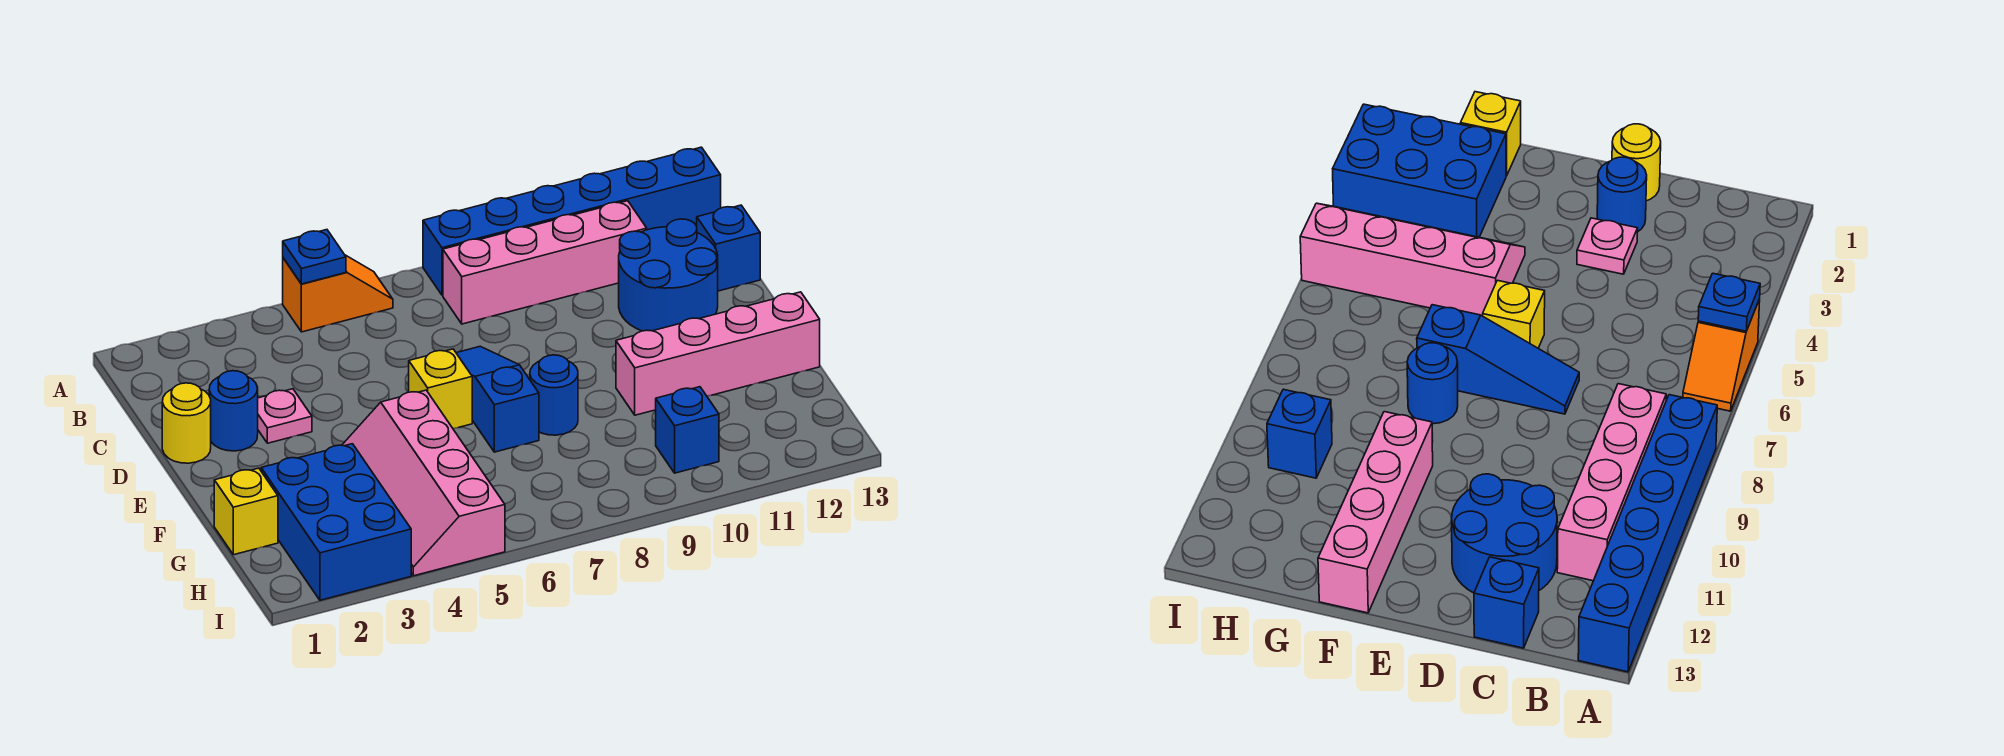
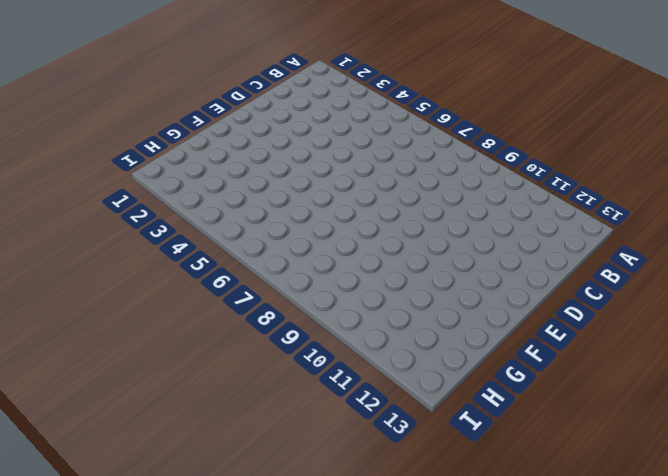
none -> orange 1x2 slope [283,255,393,332]
none -> blue 1x6 brick [423,147,721,295]
none -> pink 1x4 brick [443,201,647,324]

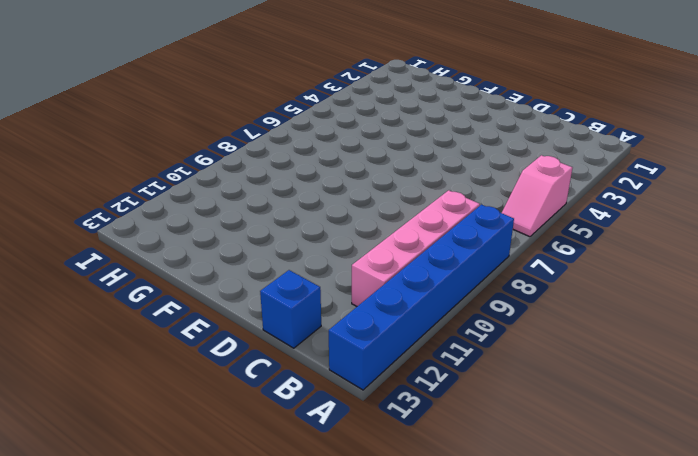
pink 1x2 slope [502,155,572,237] -> orange 1x2 slope [283,255,393,332]
none -> blue 2x2 round brick [619,219,718,331]
none -> yellow 1x1 round brick [162,383,211,463]
none -> blue 1x1 round brick [209,371,258,451]

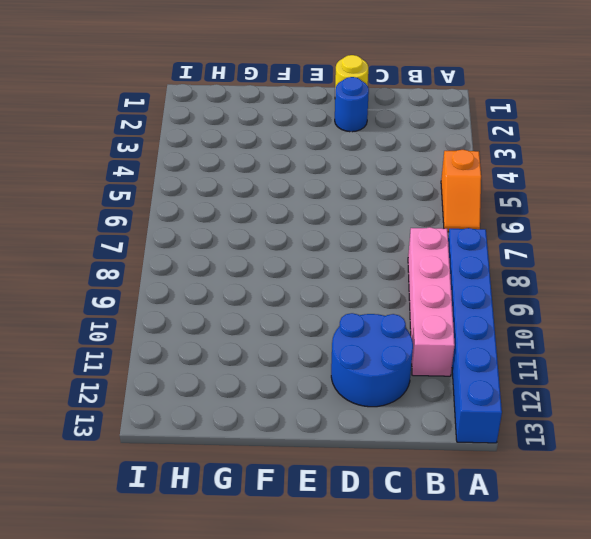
none -> blue 1x1 brick [697,205,760,291]
none -> pink 1x1 plate [258,389,312,443]
none -> blue 1x3 slope [457,346,539,452]

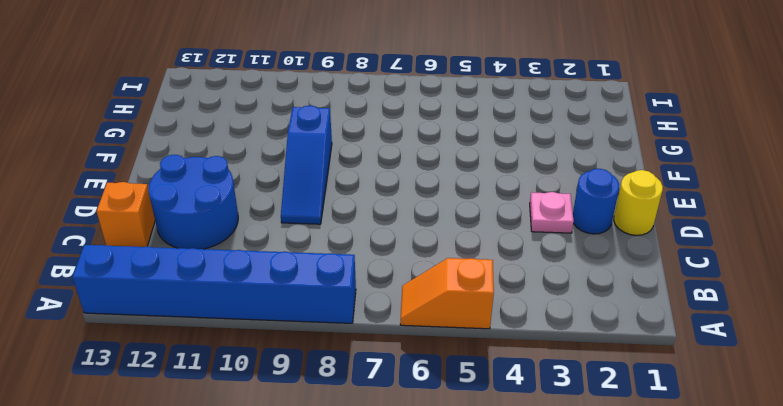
orange 1x1 brick [97,182,155,247] -> blue 1x1 brick [697,205,760,291]
blue 1x3 slope [281,106,332,224] -> blue 1x3 slope moved to [457,346,539,452]
none -> pink 1x4 brick [443,201,647,324]
none -> yellow 1x1 brick [409,349,472,429]
none -> pink 2x4 slope [342,390,505,576]

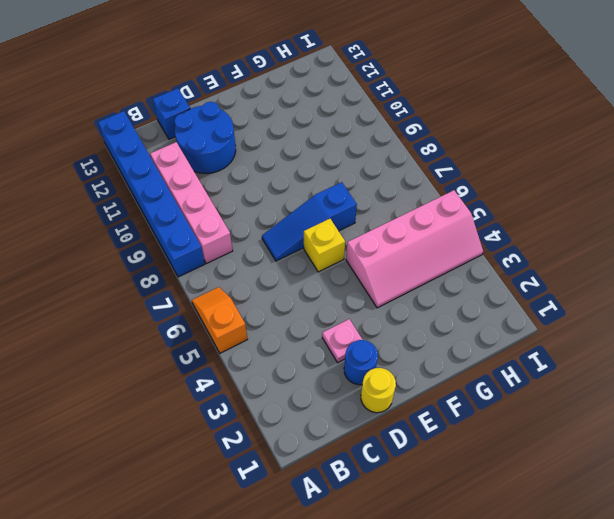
none -> blue 1x1 round brick [530,355,578,435]
none -> pink 1x4 brick [616,292,820,415]
none -> yellow 1x1 brick [214,468,278,555]

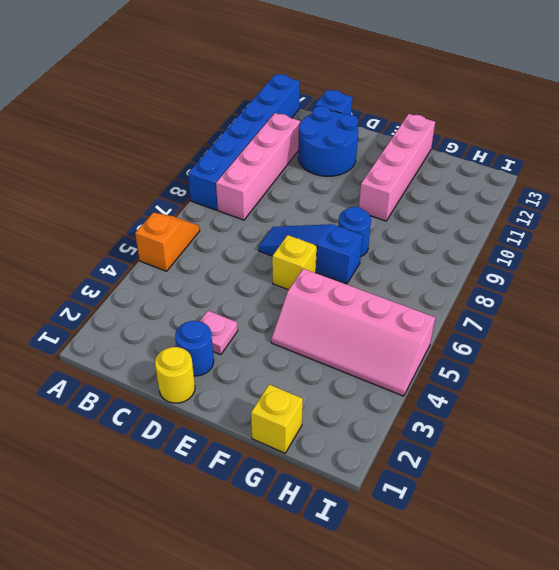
none -> blue 2x3 brick [261,444,411,600]
none -> blue 1x1 brick [656,387,719,473]
none -> blue 1x1 plate [283,230,346,284]

